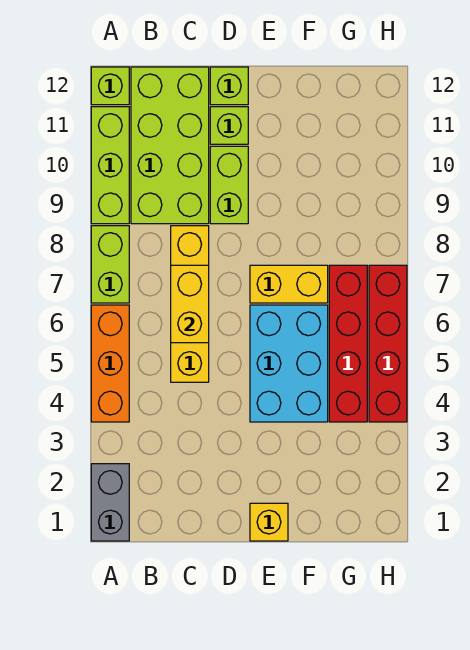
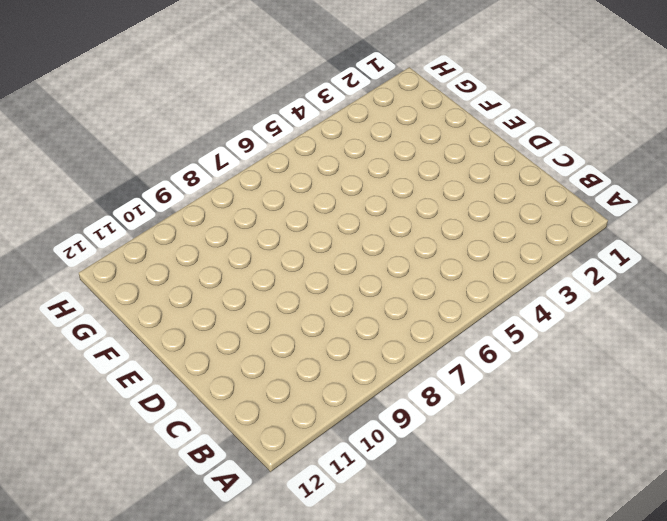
none -> grey 1x2 brick [91,464,129,541]
none -> orange 1x3 brick [91,305,129,422]
none -> lime 1x2 brick [91,226,129,303]

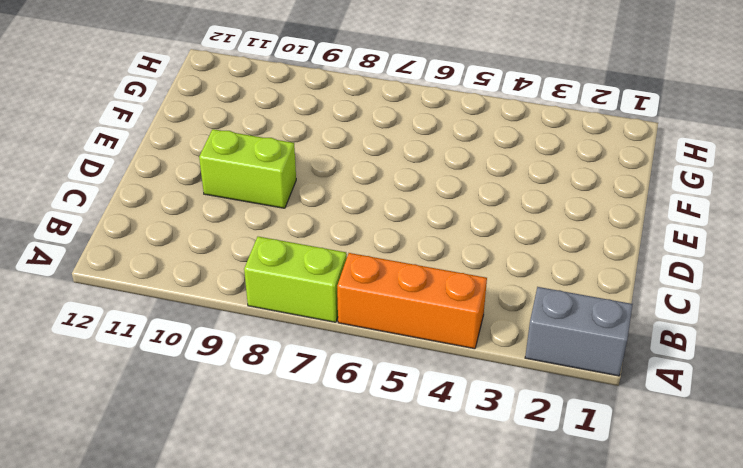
none -> lime 1x3 brick [91,107,129,224]
none -> lime 1x1 brick [91,67,129,105]
none -> lime 2x4 brick [131,67,209,224]

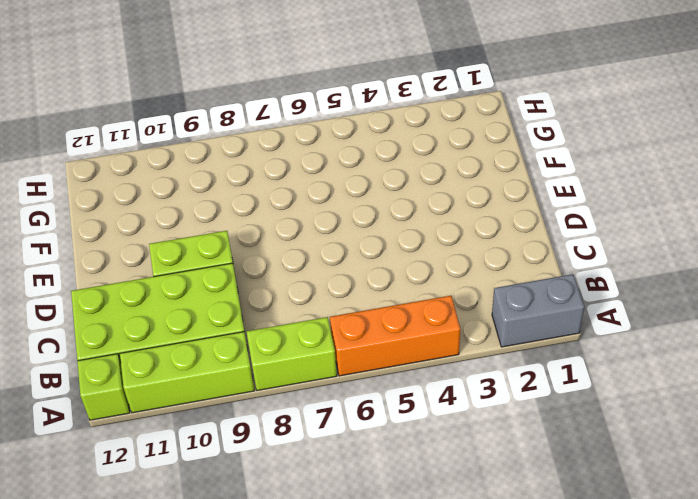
none -> yellow 1x4 brick [171,226,209,382]
none -> lime 1x1 brick [210,107,248,144]
none -> lime 1x1 brick [210,67,248,105]

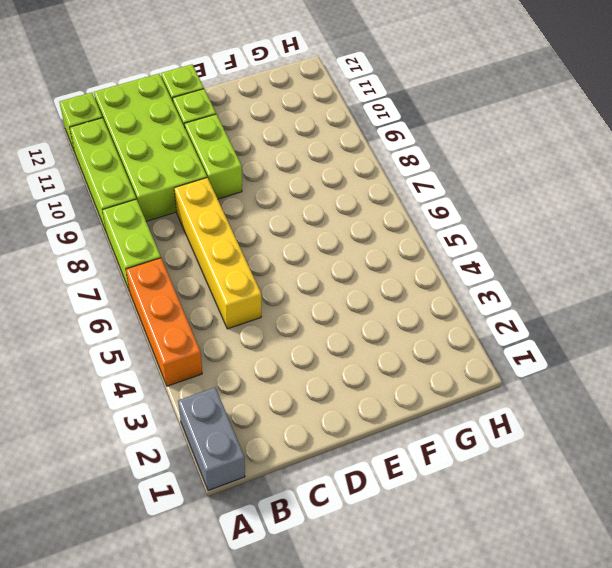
none -> yellow 1x1 brick [250,503,288,541]
none -> cyan 2x3 brick [250,305,328,422]
none -> yellow 1x2 brick [250,265,328,303]

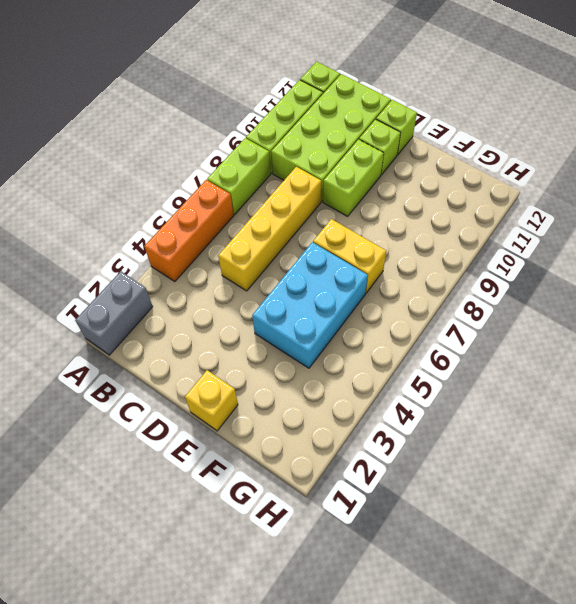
none -> red 1x4 brick [329,265,367,422]
none -> red 1x4 brick [369,265,407,422]
none -> yellow 1x2 brick [171,265,209,343]

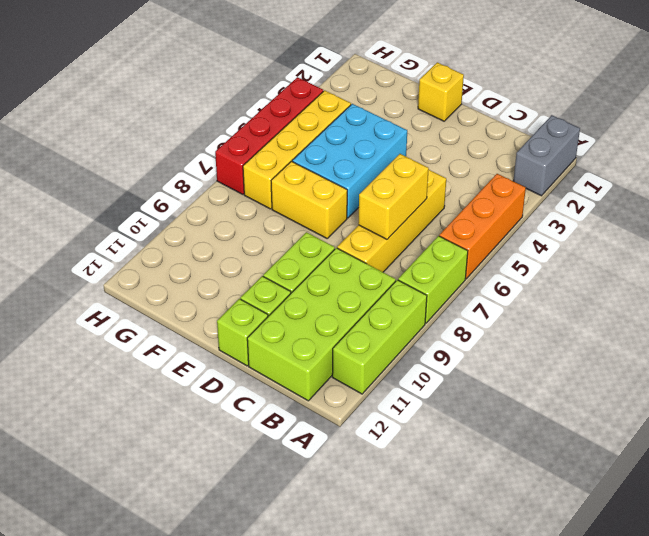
yellow 1x4 brick [243,90,351,209] -> red 1x4 brick [329,265,367,422]
none -> lime 1x1 brick [91,67,129,105]

